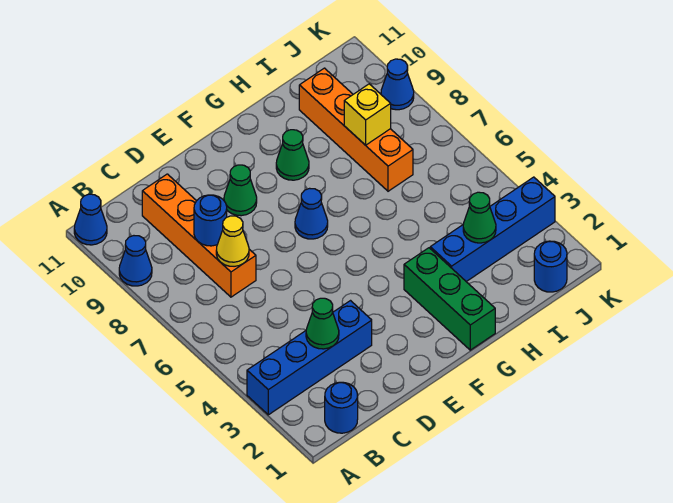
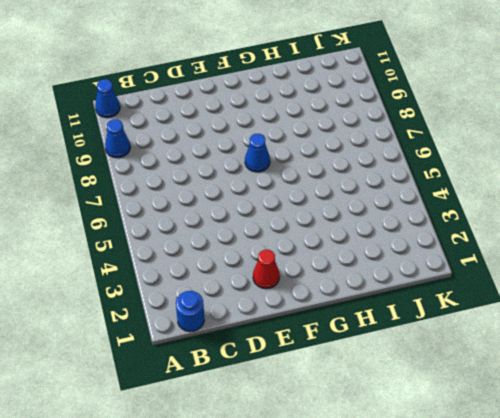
red 1x1 cone [253,250,280,289] -> none
none -> blue 1x4 brick [247,301,372,415]
none -> orange 1x4 brick [142,174,256,297]
none -> green 1x1 cone [224,165,257,216]

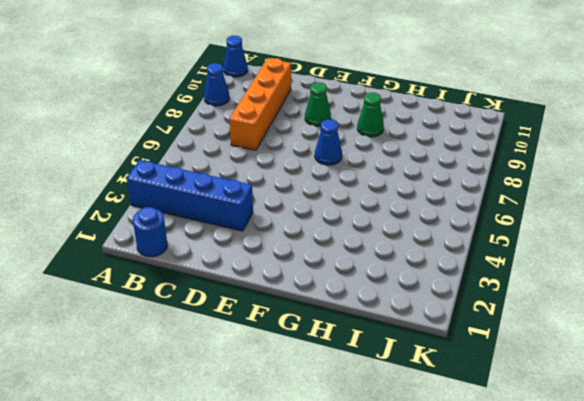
none -> green 1x3 brick [404,248,495,350]
none -> blue 1x4 brick [430,177,555,282]
none -> orange 1x4 brick [299,68,413,191]

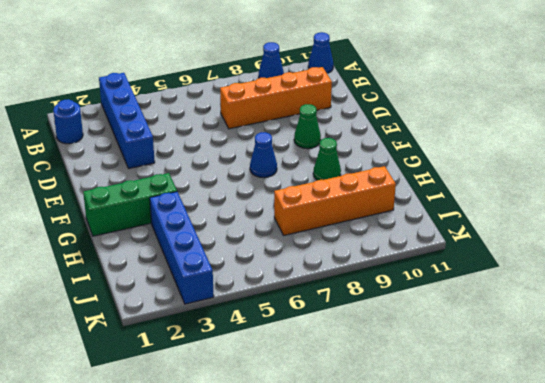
none -> blue 1x1 round brick [534,241,567,292]
none -> blue 1x1 cone [381,59,414,110]
none -> green 1x1 cone [306,298,339,349]

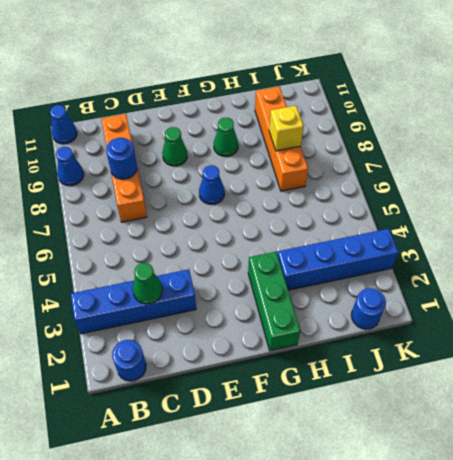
none -> blue 1x1 cone [381,59,414,110]
none -> yellow 1x1 cone [216,216,249,266]
none -> green 1x1 cone [463,192,496,243]

